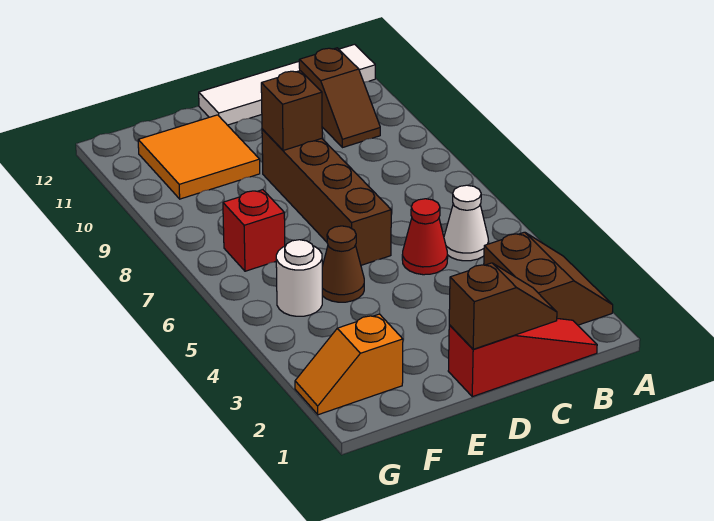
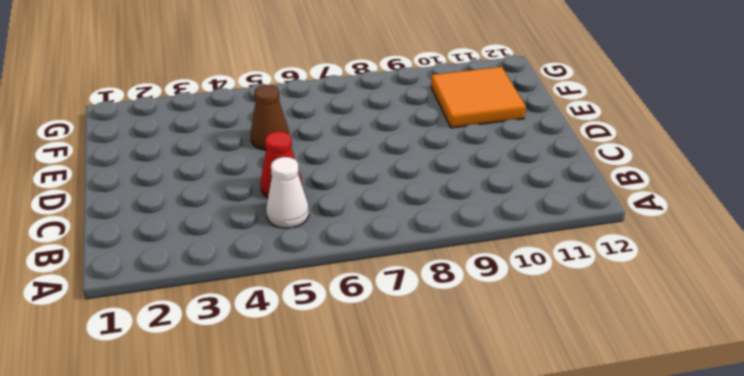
none -> brown 2x2 slope [484,232,613,325]
none -> white 1x4 tile [199,44,375,125]
none -> red 1x3 slope [448,319,597,397]

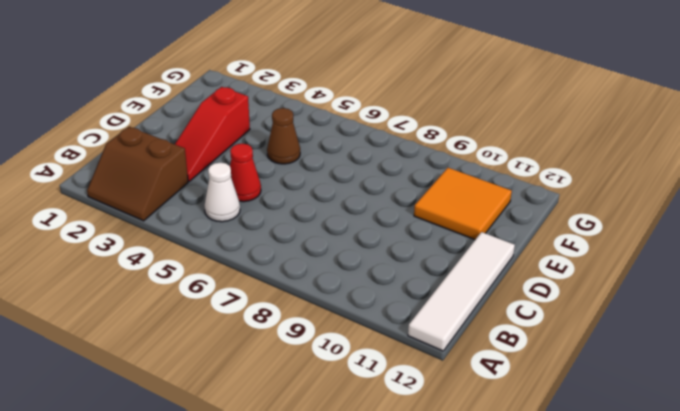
red 1x3 slope [175,87,250,181] -> red 1x3 slope moved to [448,319,597,397]
none -> brown 1x2 slope [299,48,380,148]
none -> brown 1x4 brick [262,129,391,265]
none -> orange 1x2 slope [295,314,403,415]

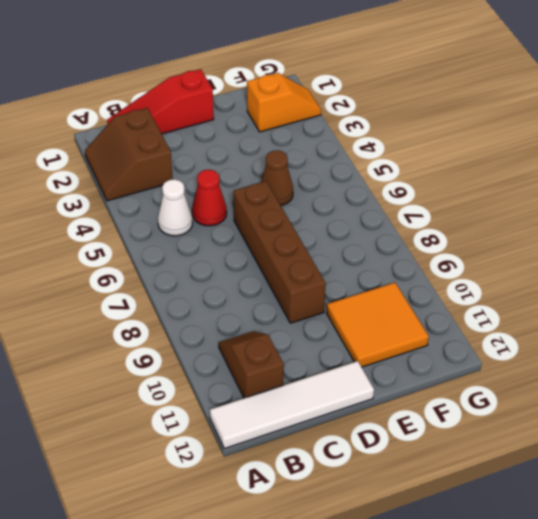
none -> white 1x1 round brick [276,240,322,316]
none -> red 1x1 brick [223,190,285,271]
none -> brown 1x2 slope [449,263,557,349]

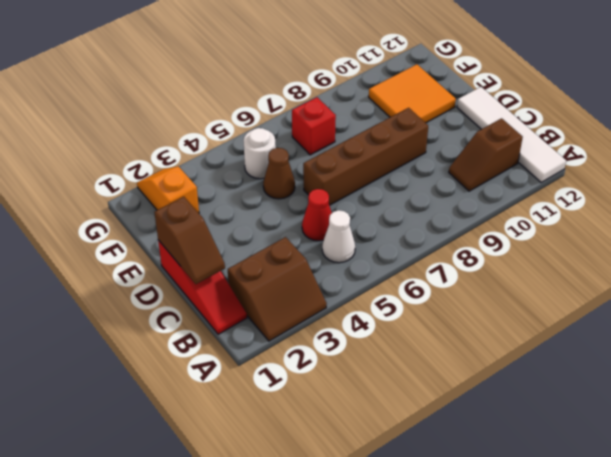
none -> brown 1x1 brick [261,71,322,150]

